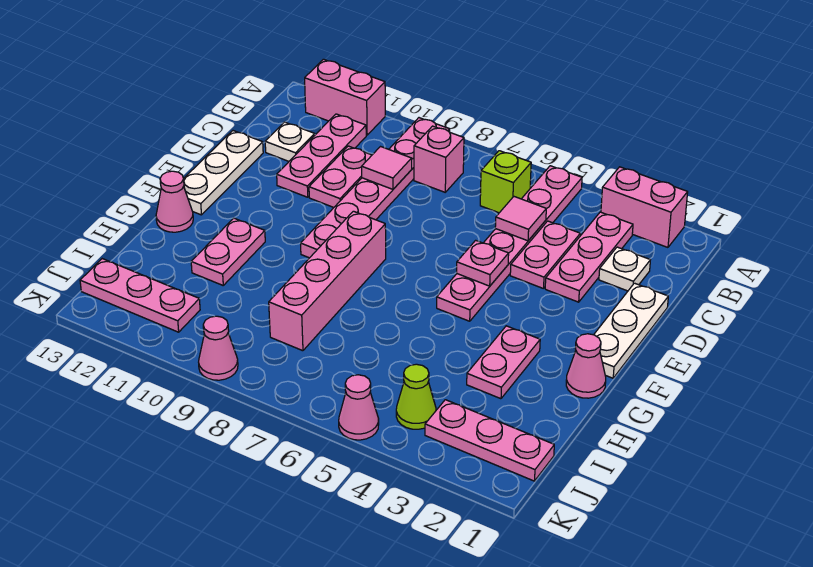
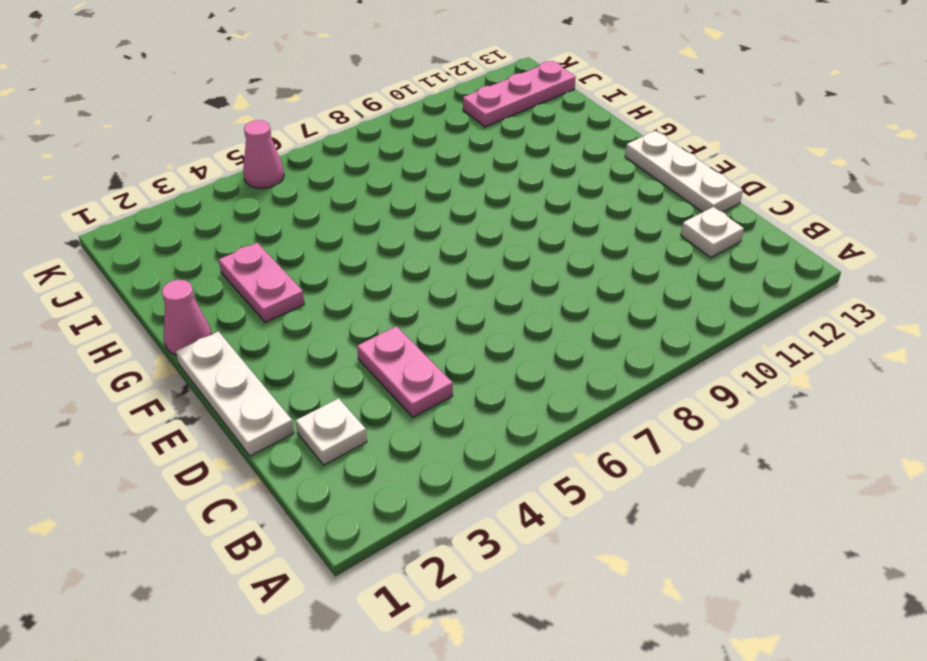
none -> pink 1x2 brick [601,167,688,247]
none -> pink 1x6 plate [437,166,582,321]
none -> pink 1x6 plate [301,118,450,258]

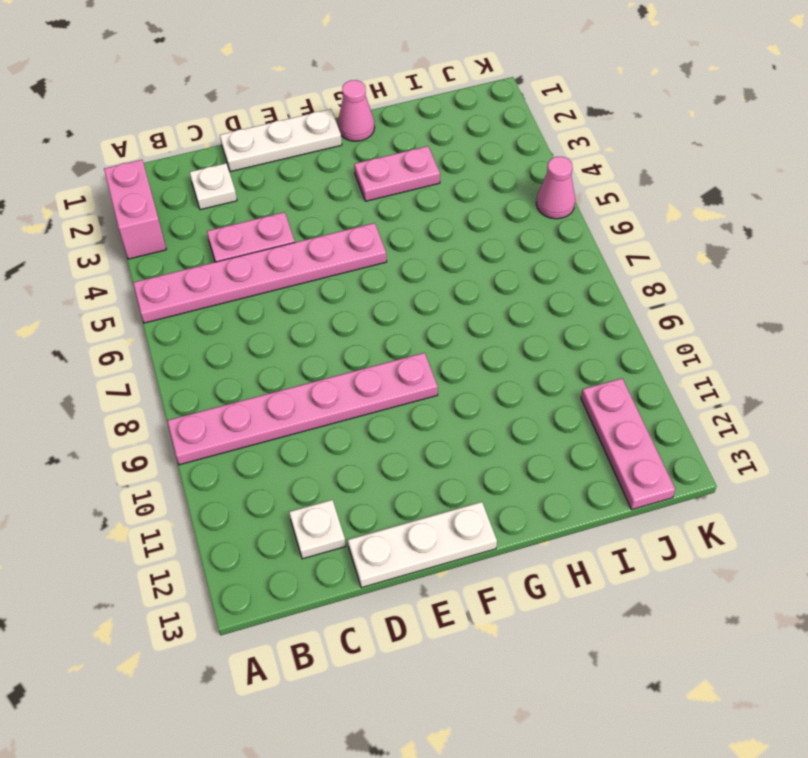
none -> pink 1x2 brick [305,59,385,135]
none -> pink 1x3 plate [545,212,633,302]
none -> lime 1x1 brick [480,151,531,213]

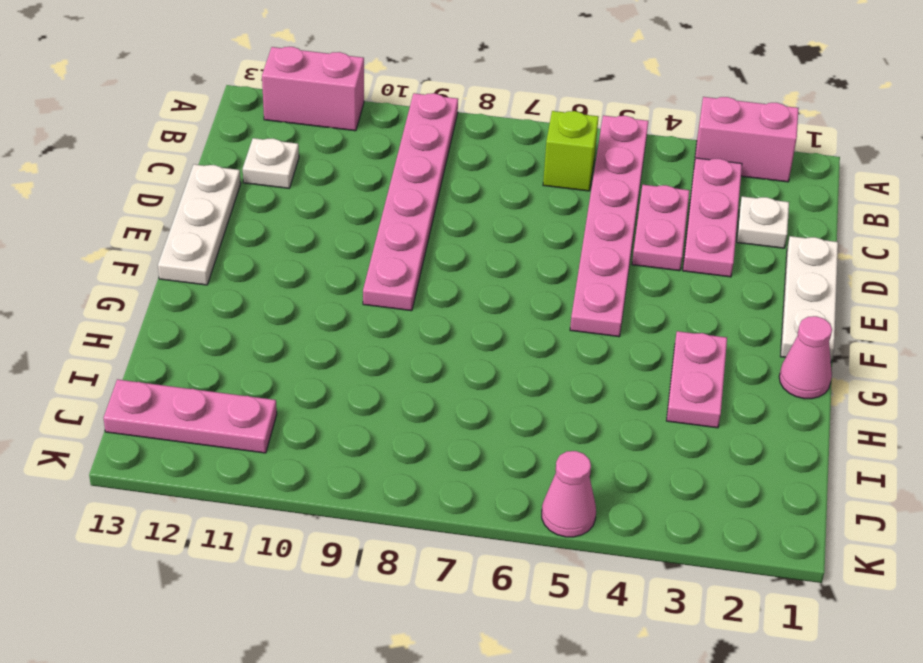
none -> pink 1x1 brick [414,126,464,192]
none -> pink 1x3 plate [277,114,366,197]
none -> pink 1x2 plate [309,146,372,207]

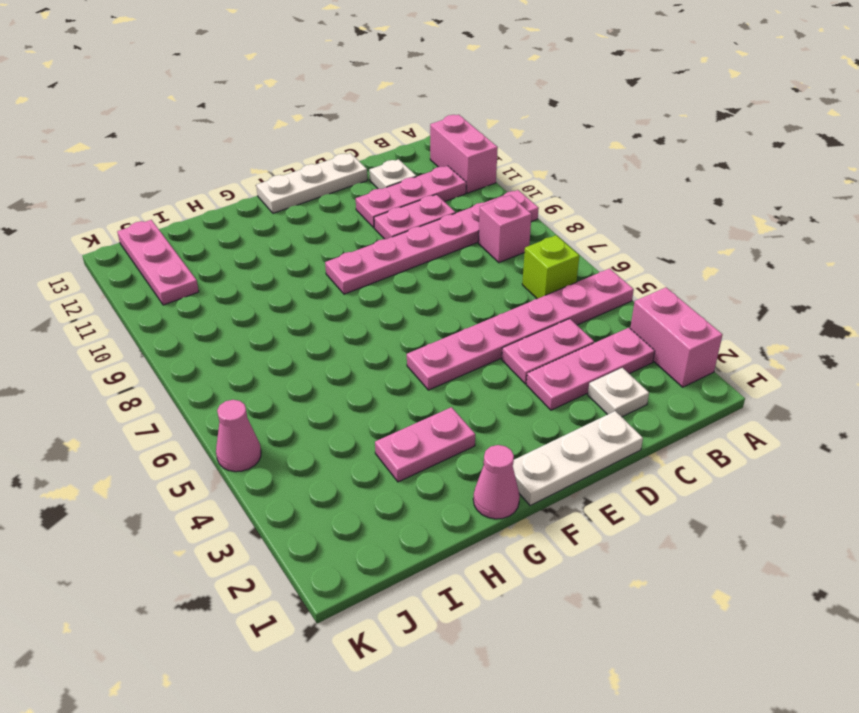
none -> pink 1x4 brick [269,211,386,351]
none -> pink 1x2 plate [191,218,265,285]
none -> pink 1x1 cone [156,171,193,232]

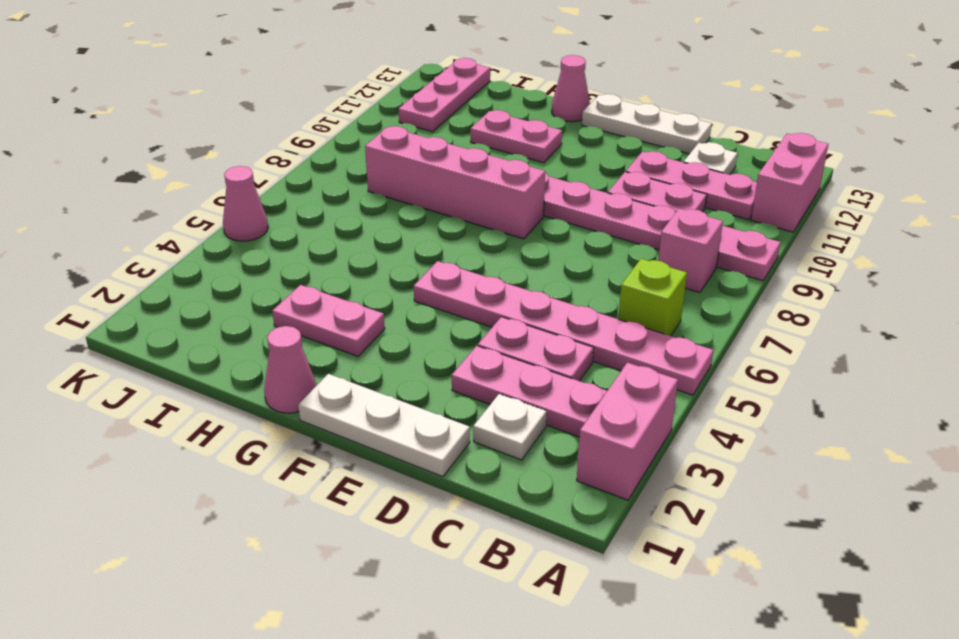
none -> pink 1x3 plate [425,400,554,481]
none -> lime 1x1 cone [396,364,436,429]
none -> pink 1x1 cone [199,316,238,380]

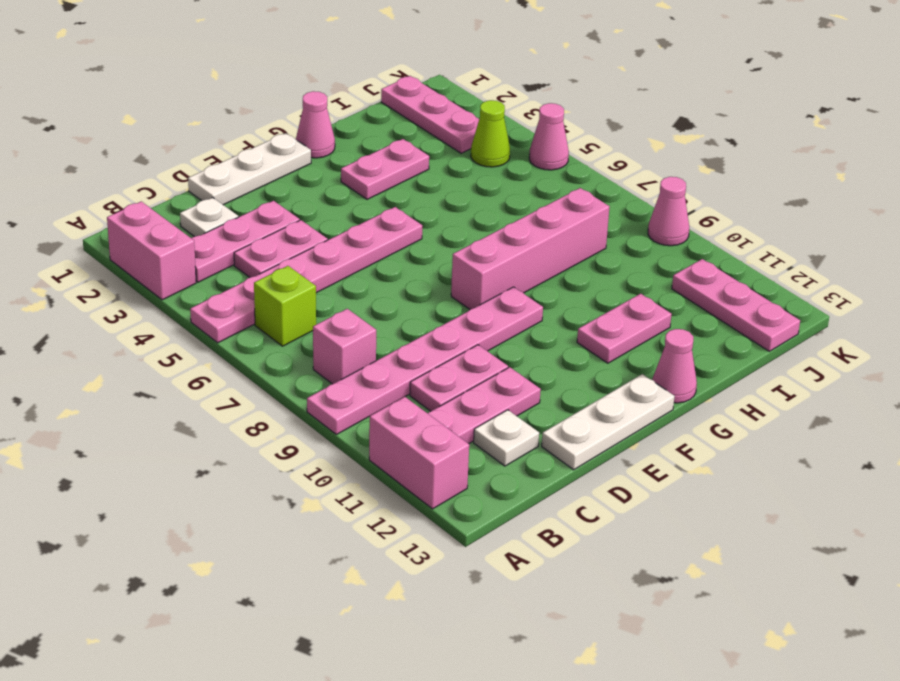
none -> pink 1x1 tile [495,197,546,241]
none -> pink 1x1 tile [362,147,412,189]
none -> pink 1x1 plate [457,240,509,286]

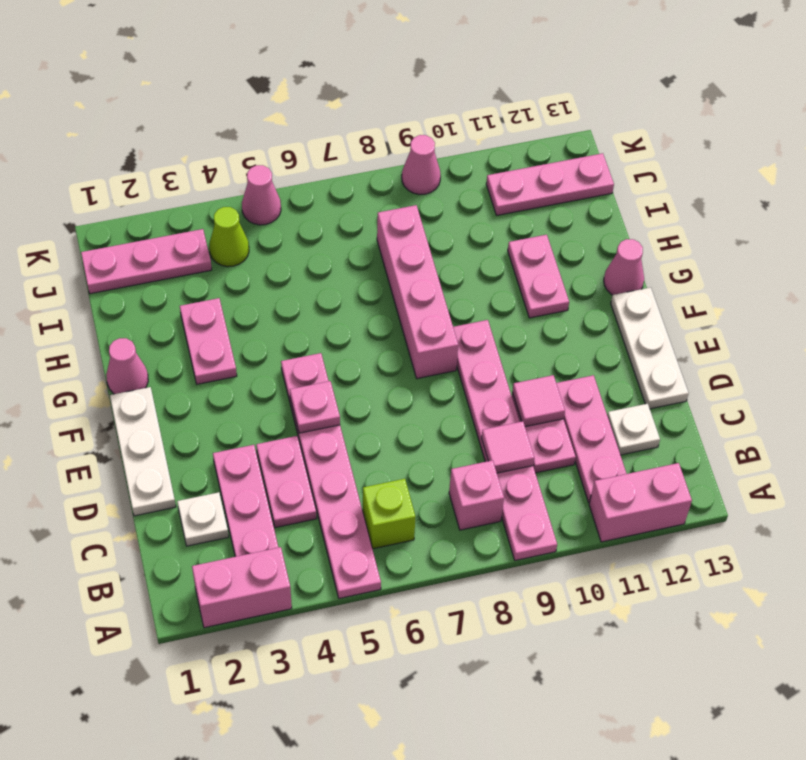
pink 1x1 tile [512,375,565,427] -> pink 1x1 tile moved to [495,197,546,241]

